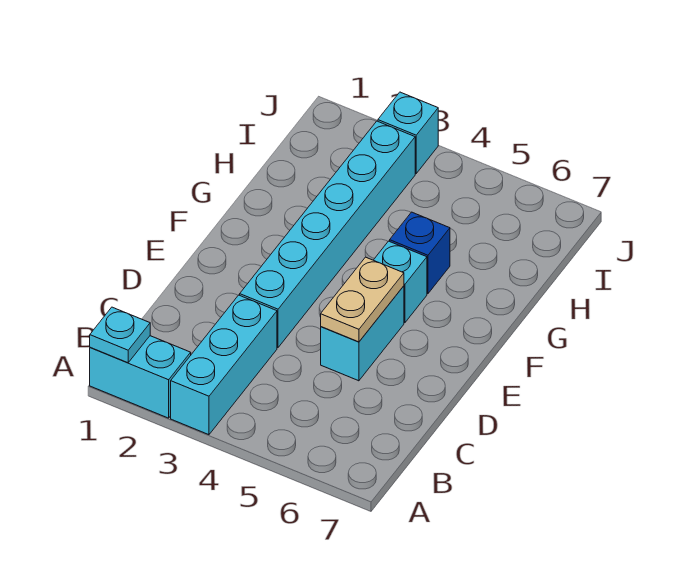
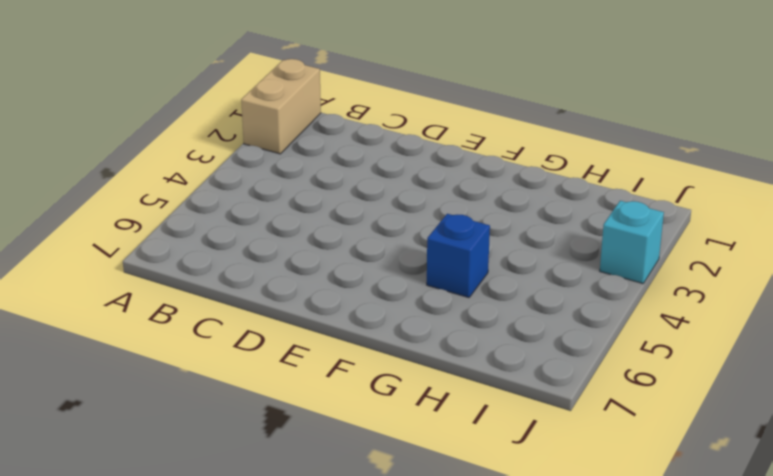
tan 1x2 brick [241,59,321,154] -> cyan 1x2 brick [90,336,191,418]
none -> cyan 1x3 brick [171,295,277,435]
none -> cyan 1x6 brick [240,121,415,348]

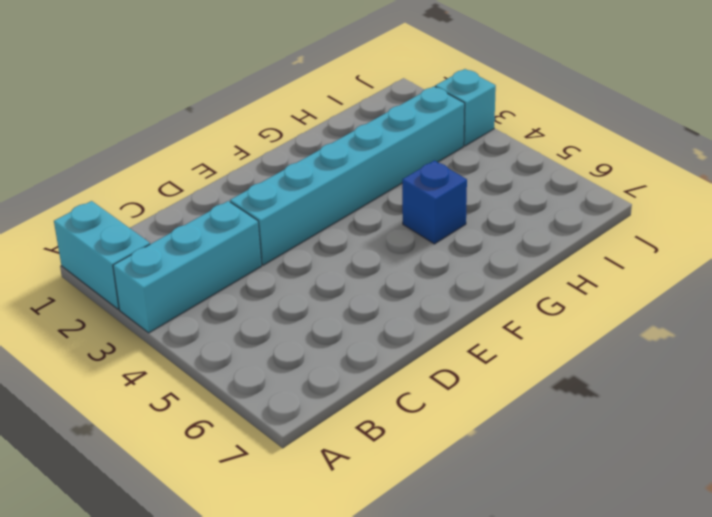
none -> cyan 1x2 brick [321,286,404,381]
none -> cyan 1x1 brick [374,241,427,323]

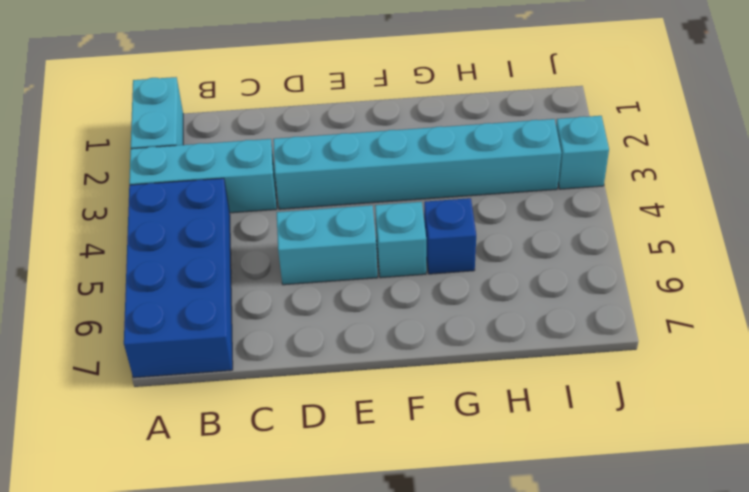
blue 2x4 brick [124,178,233,378] -> none
none -> cyan 1x1 plate [90,307,150,363]
none -> tan 1x2 plate [321,257,404,342]

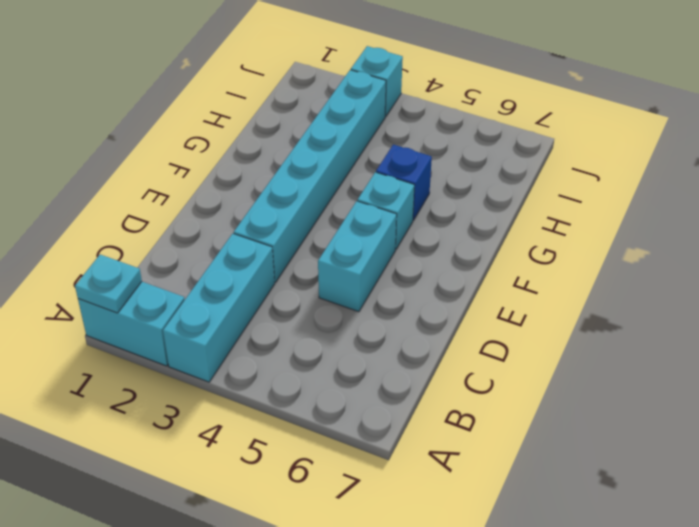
none -> tan 1x2 plate [321,257,404,342]

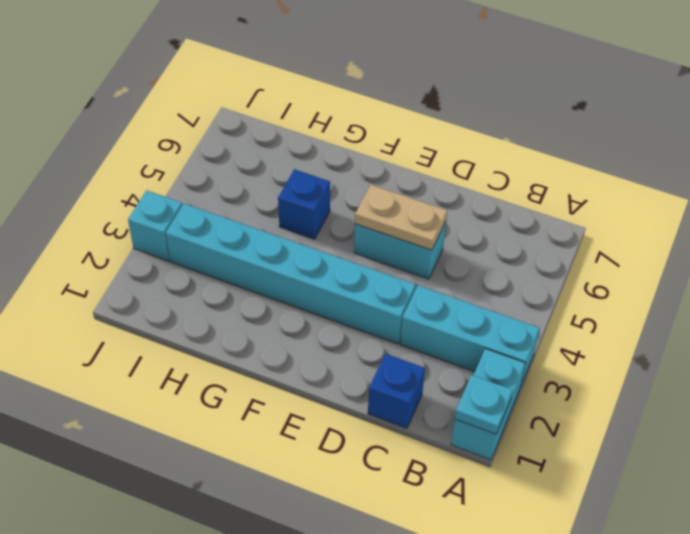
blue 1x1 brick [368,354,425,429] -> none
none -> cyan 1x1 brick [374,241,427,323]

